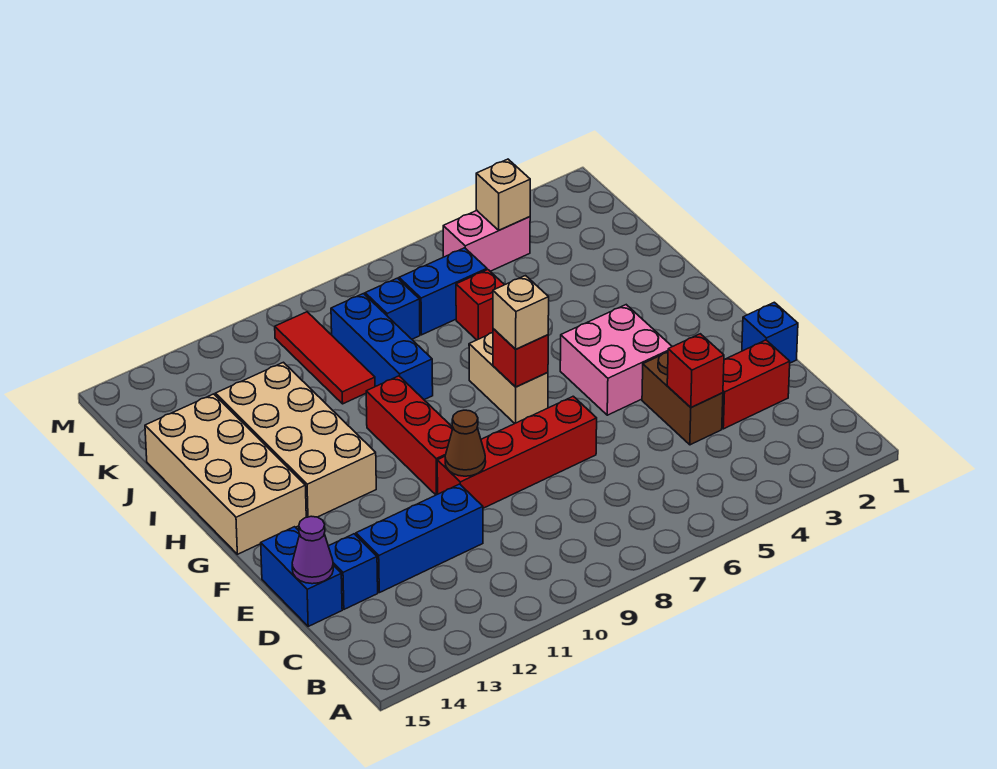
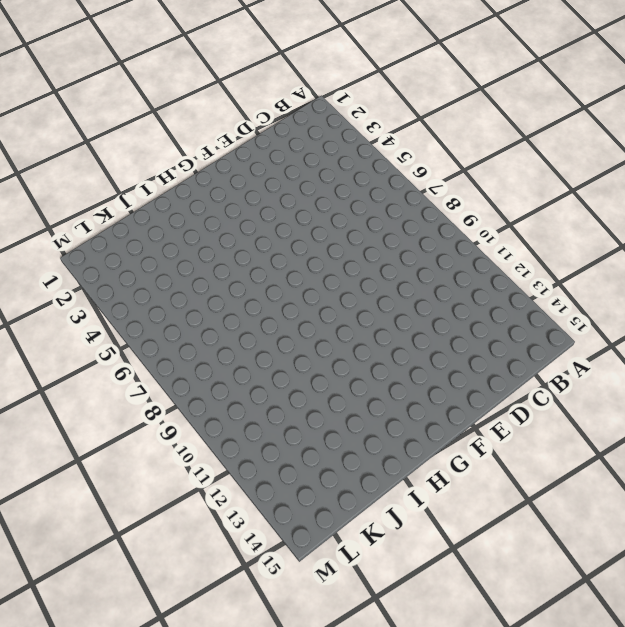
none -> red 1x2 brick [722,340,790,429]
none -> brown 1x2 brick [642,352,723,445]
none -> blue 1x3 brick [356,484,483,593]

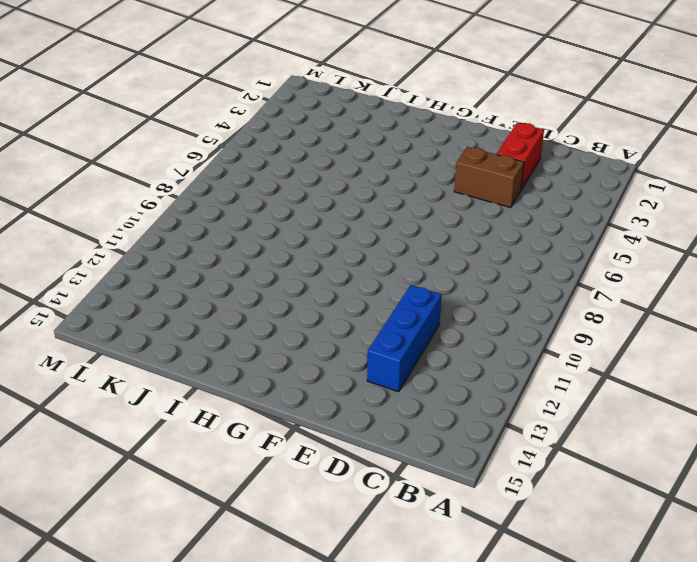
none -> blue 1x1 brick [328,534,378,609]
none -> blue 1x2 brick [261,527,342,626]
none -> blue 1x1 brick [742,302,798,363]

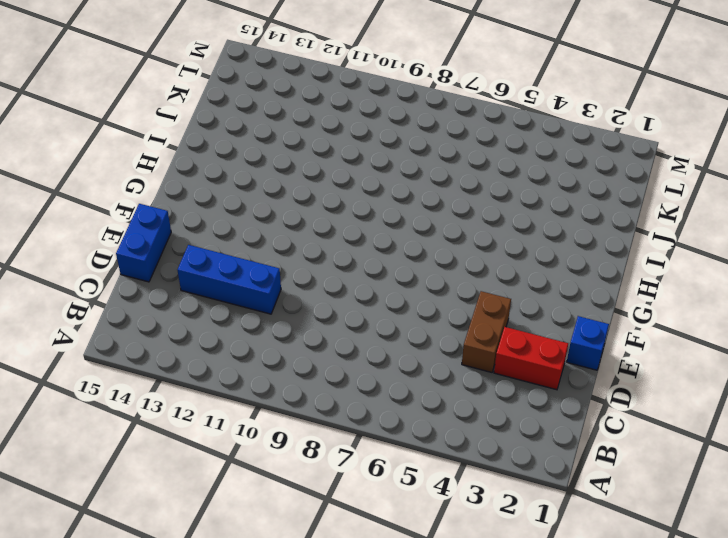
none -> blue 1x1 brick [328,534,378,609]
none -> red 1x4 brick [437,396,597,508]
none -> pink 2x2 brick [560,305,672,415]

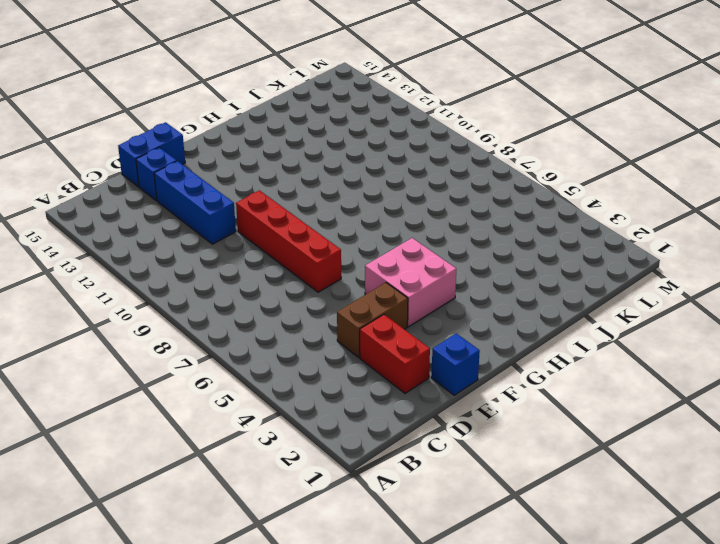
none -> red 1x3 brick [366,376,453,495]
none -> tan 1x2 brick [469,333,548,423]
none -> tan 2x4 brick [215,362,376,517]

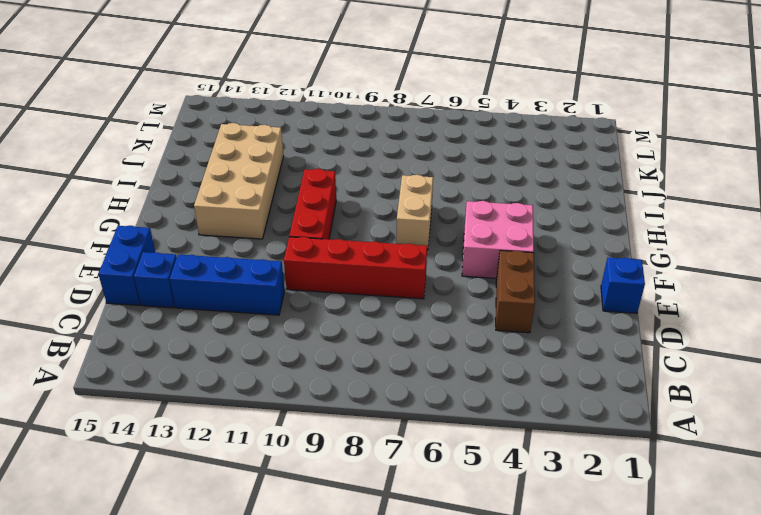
none -> red 1x2 brick [722,340,790,429]
none -> tan 2x4 brick [145,394,306,554]
none -> blue 1x3 brick [331,294,433,400]

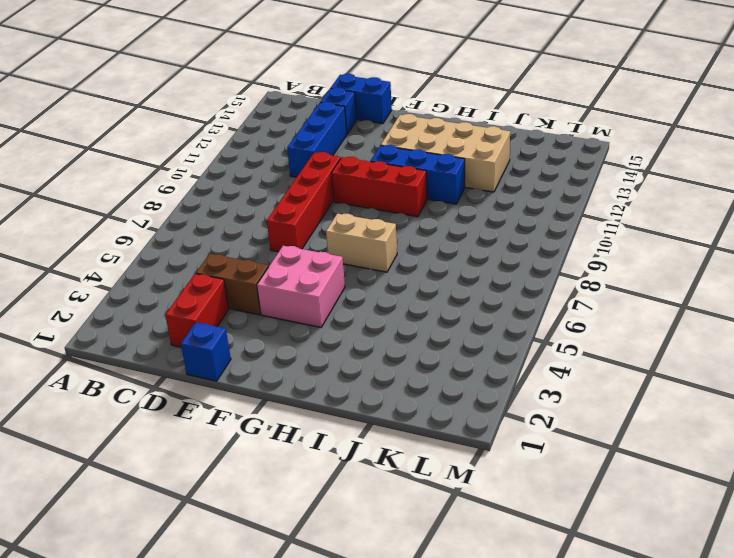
blue 1x3 brick [371,145,465,204] -> blue 1x3 brick moved to [331,294,433,400]
none -> tan 2x4 brick [145,394,306,554]
none -> red 1x1 brick [456,270,504,340]
none -> red 1x3 tile [275,312,375,404]

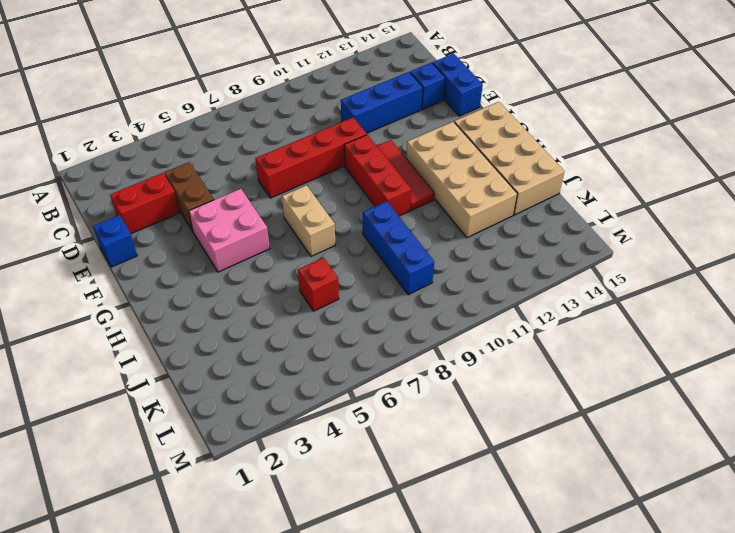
red 1x3 tile [377,140,435,210] -> red 1x3 tile moved to [275,312,375,404]
none -> blue 1x2 brick [399,248,487,335]
none -> blue 1x1 brick [365,278,420,339]
none -> pink 1x2 brick [443,211,530,271]

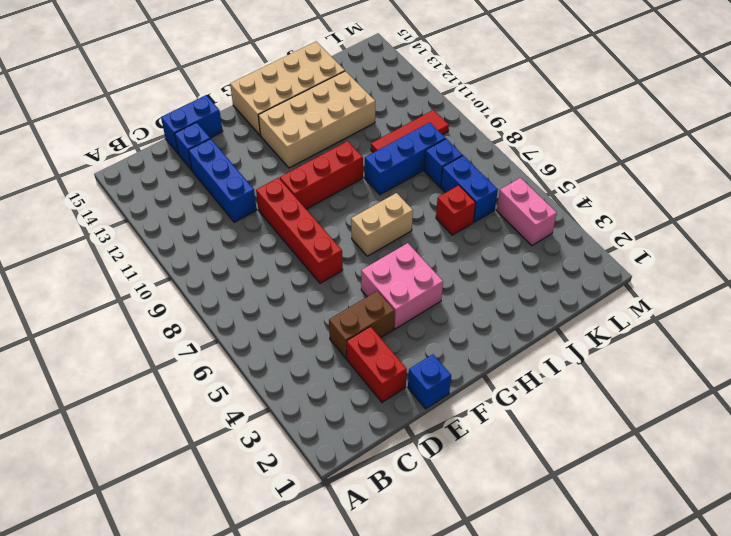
none -> red 1x1 brick [667,334,724,408]
none -> purple 1x1 cone [292,516,333,584]
none -> brown 1x1 cone [445,410,486,476]

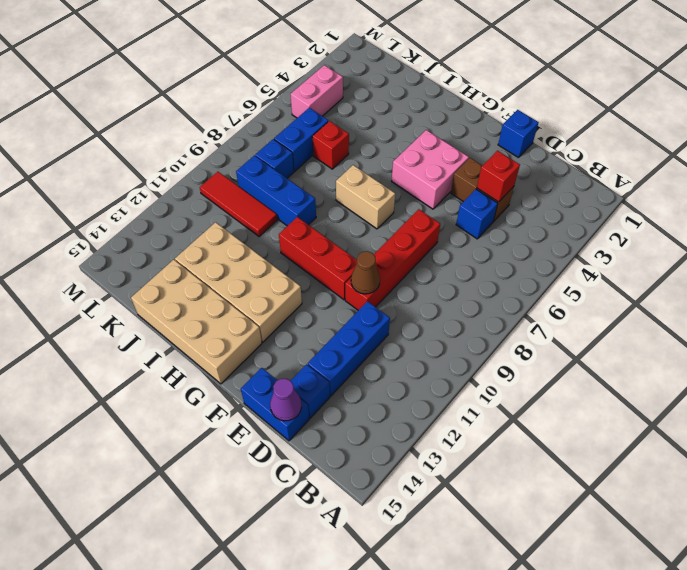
blue 1x1 brick [456,189,498,239] -> none
none -> red 1x2 brick [722,340,790,429]
none -> red 1x1 brick [493,329,548,387]
none -> tan 1x1 brick [476,159,530,230]

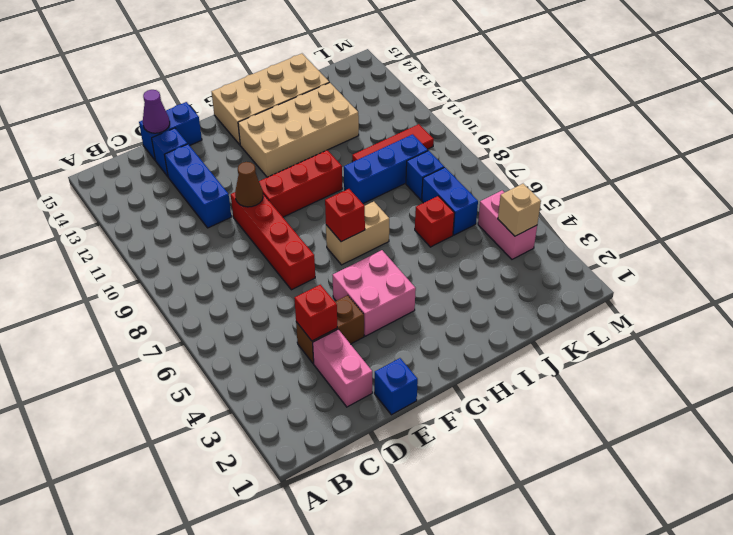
pink 1x2 brick [313,329,372,407] -> red 1x2 brick [722,340,790,429]
none -> tan 1x1 brick [493,276,549,349]

